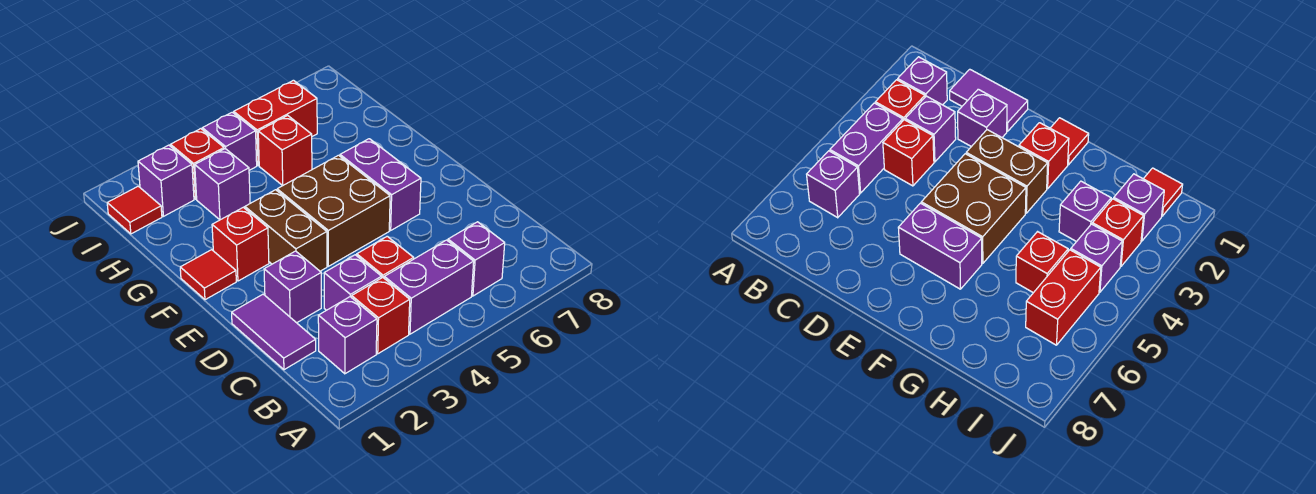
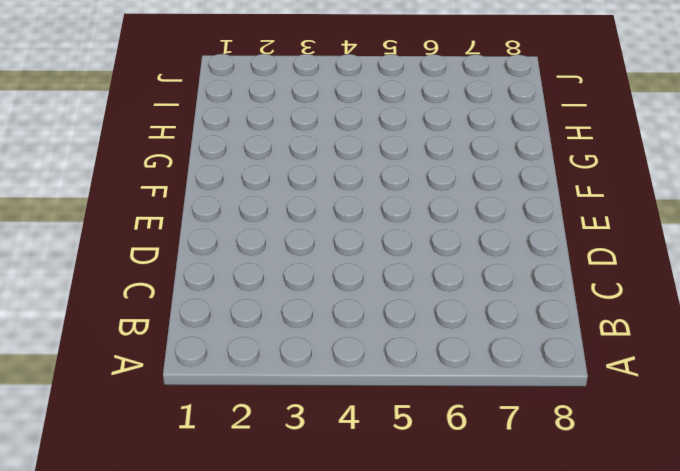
none -> purple 1x1 brick [318,297,377,374]
none -> red 1x1 brick [352,278,410,354]
none -> purple 1x2 brick [384,240,474,334]

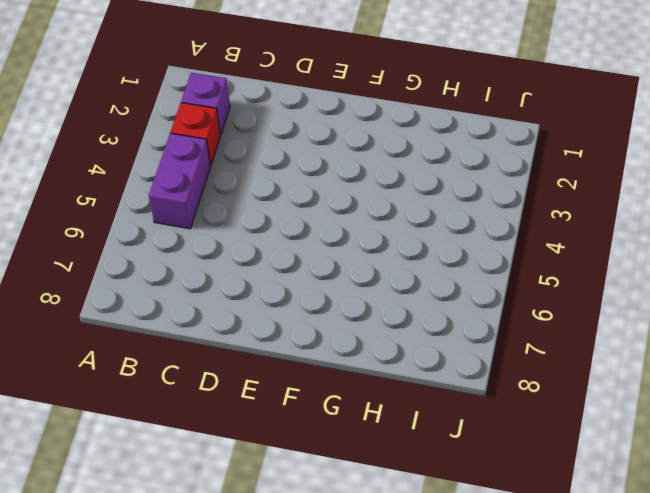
none -> purple 1x1 brick [448,222,505,296]
none -> purple 1x2 tile [232,294,316,370]
none -> purple 1x1 brick [324,255,382,310]

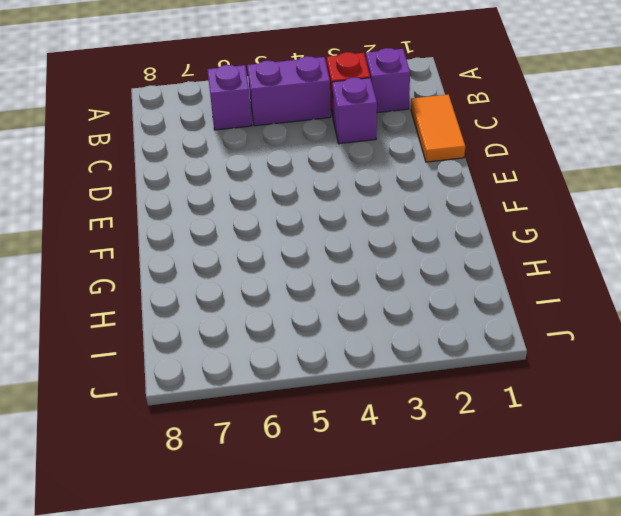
orange 1x2 tile [411,94,465,162] -> purple 1x2 tile [232,294,316,370]
none -> red 1x1 brick [357,236,414,278]
none -> purple 1x1 brick [264,251,321,323]
none -> brown 1x2 brick [245,190,327,271]

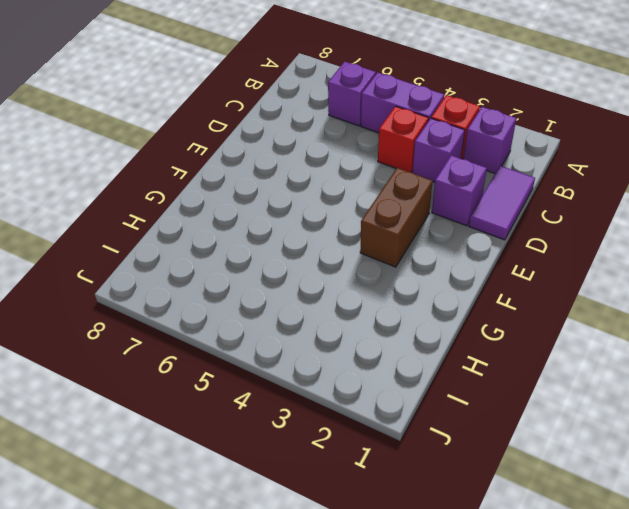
none -> brown 2x2 brick [277,155,390,266]
none -> purple 1x2 brick [340,139,421,230]
none -> red 1x1 tile [180,250,236,300]

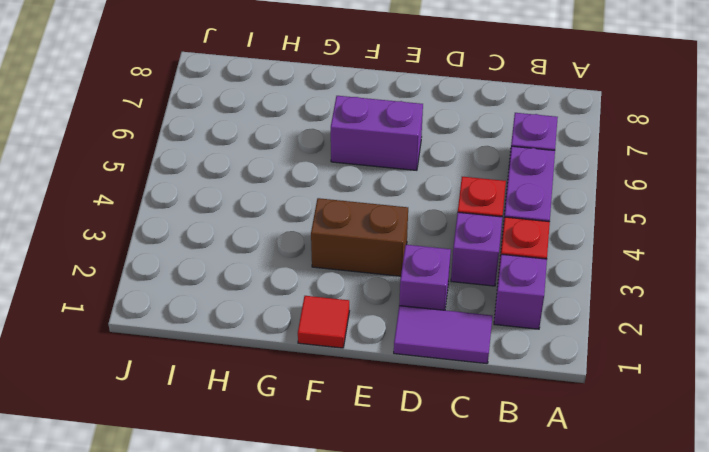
none -> brown 2x2 brick [277,155,390,266]
none -> red 1x1 brick [212,207,269,281]
none -> purple 1x1 brick [195,149,250,220]

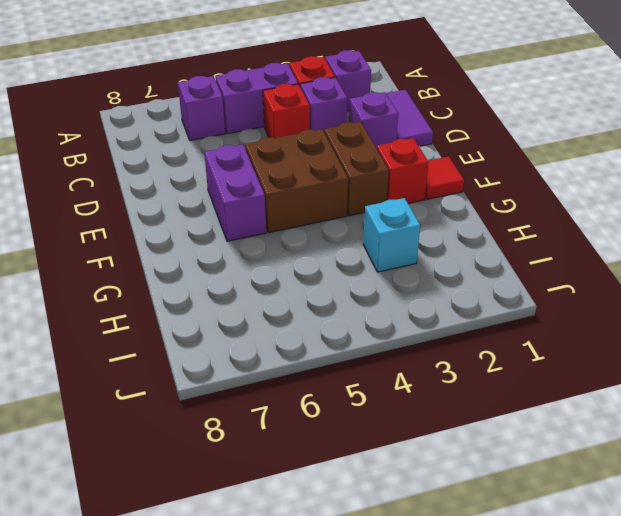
cyan 1x1 brick [363,198,420,272] -> purple 1x1 brick [195,149,250,220]
none -> red 1x1 brick [258,116,312,186]
none -> red 1x1 tile [107,186,162,234]
none -> purple 1x1 brick [138,145,194,216]

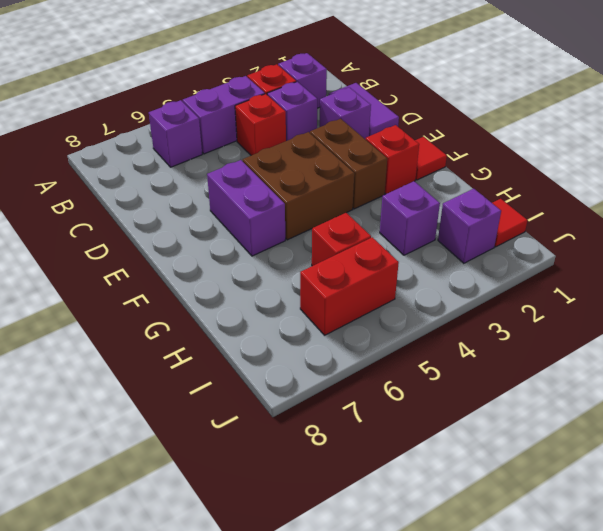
none -> red 1x1 brick [171,129,224,199]
none -> purple 1x1 brick [202,112,257,170]

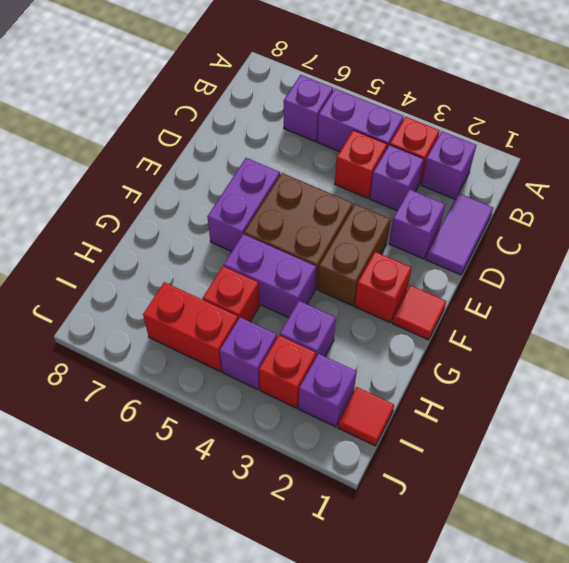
purple 1x2 brick [224,234,316,318] -> none

